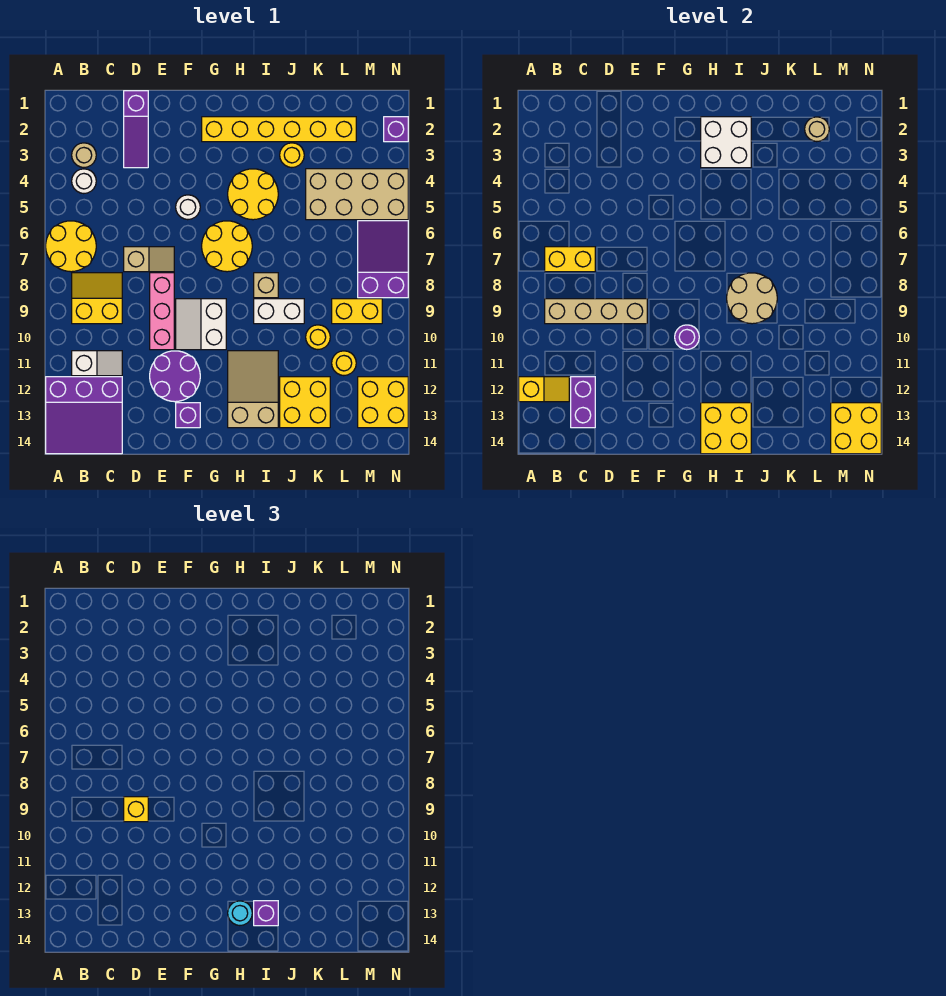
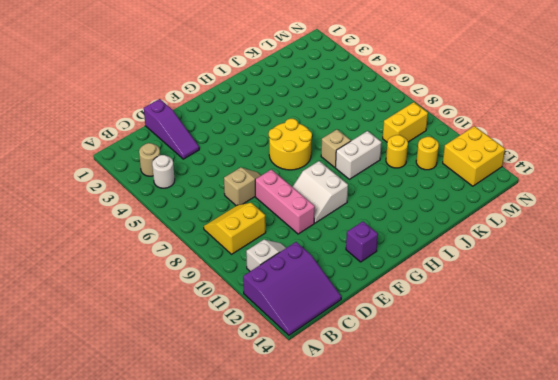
none -> yellow 2x2 round brick [46,221,96,272]
none -> purple 2x2 round brick [150,351,200,402]
none -> white 1x1 round brick [176,195,200,220]
none -> yellow 1x6 brick [202,117,356,142]

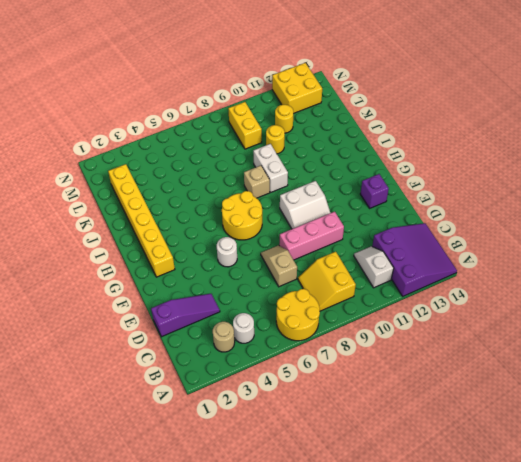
none -> purple 2x2 round brick [150,351,200,402]
none -> yellow 2x2 round brick [228,169,278,220]
none -> tan 2x3 slope [228,351,278,428]
none -> yellow 1x1 round brick [280,143,304,168]

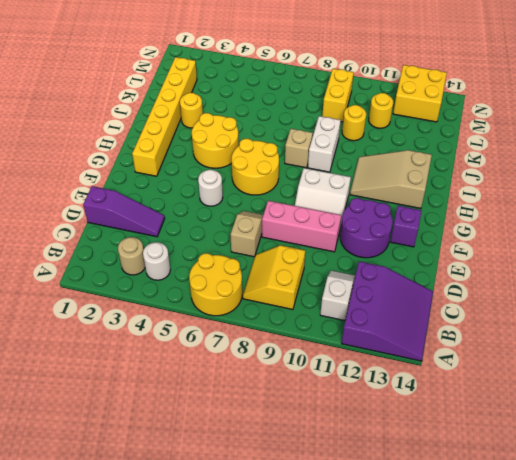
none -> yellow 2x2 brick [280,377,330,428]
none -> tan 2x4 brick [306,169,408,220]
none -> purple 2x3 slope [358,221,408,298]
none -> purple 1x1 brick [384,117,408,142]

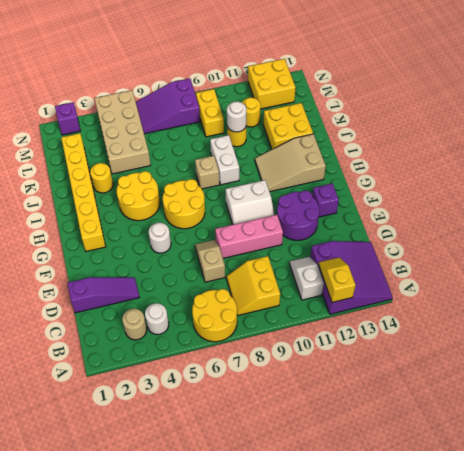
white 1x1 round brick [227,102,246,132] -> none
none -> yellow 1x2 brick [545,247,595,272]
none -> tan 1x4 brick [545,299,647,324]
none -> purple 1x2 brick [571,377,595,428]
none -> purple 1x1 round brick [675,325,699,350]

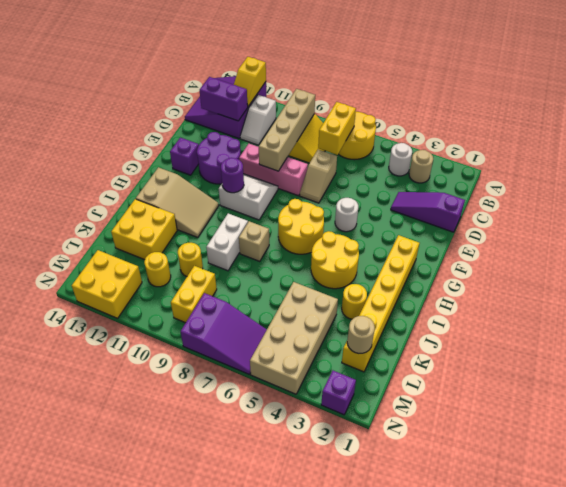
none -> white 2x2 brick [701,117,751,168]
none -> yellow 2x2 brick [701,403,751,454]
none -> tan 2x2 round brick [727,273,777,324]
none -> yellow 2x2 brick [831,403,881,454]

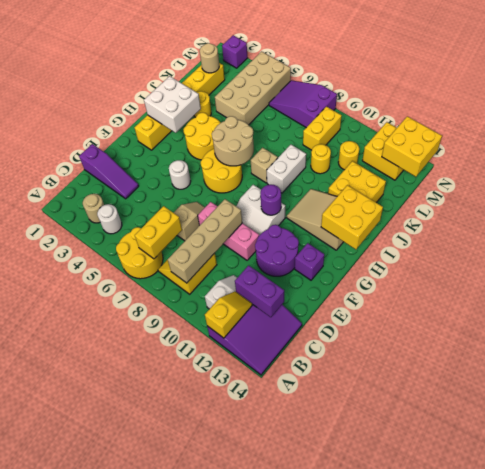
tan 2x2 round brick [212,116,254,166] -> tan 2x2 round brick moved to [727,273,777,324]
none -> yellow 1x1 brick [124,797,148,822]
none -> cyan 1x1 round brick [228,901,252,926]
none -> purple 1x1 brick [254,901,278,926]

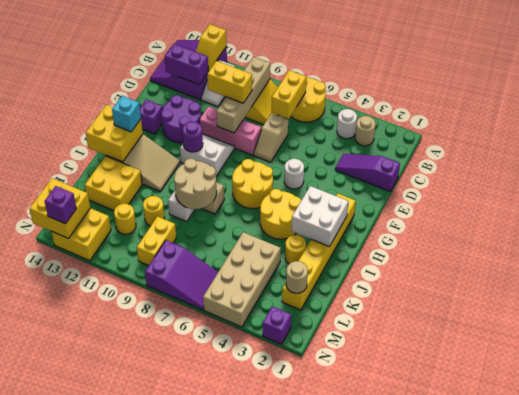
yellow 1x2 brick [207,61,252,103] -> yellow 1x1 brick [124,797,148,822]
cyan 1x1 brick [112,96,141,132] -> cyan 1x1 round brick [228,901,252,926]
purple 1x1 brick [45,186,76,224] -> purple 1x1 brick moved to [254,901,278,926]

